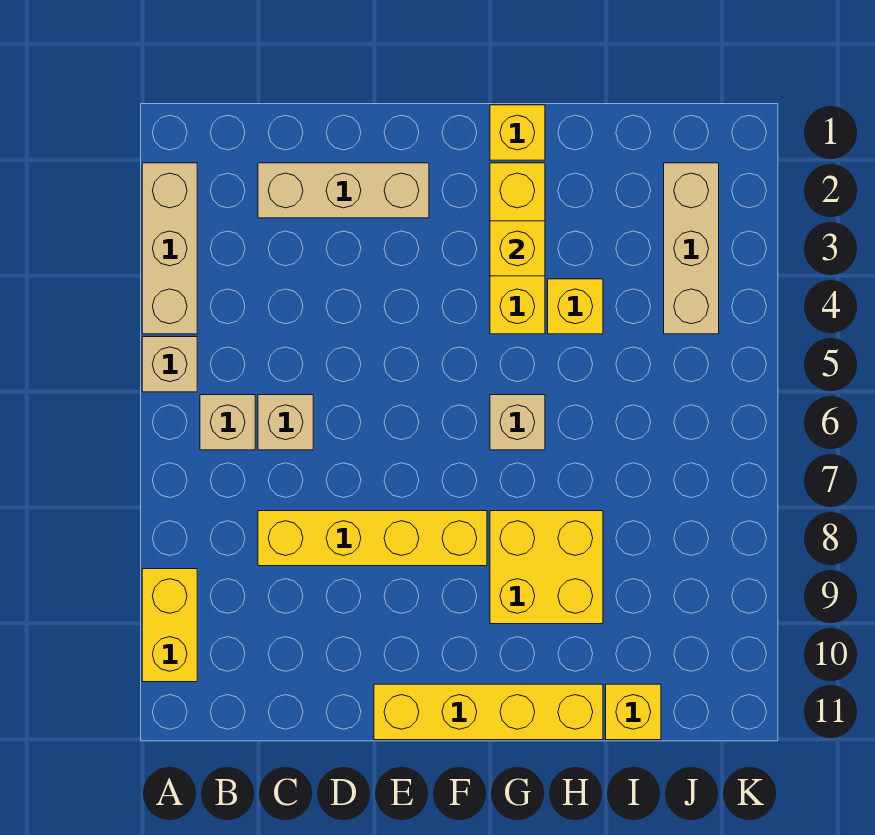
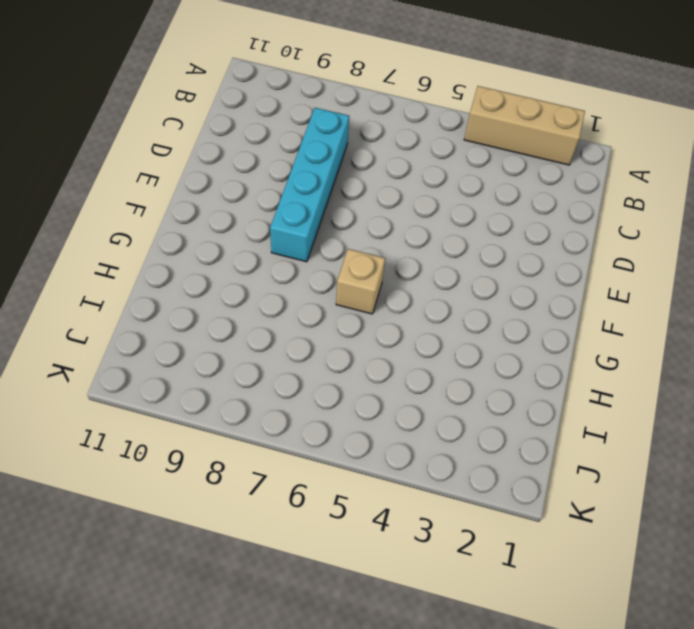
cyan 1x4 brick [270,108,349,262] -> yellow 1x4 brick [258,511,487,566]
none -> tan 1x1 brick [142,337,197,392]
none -> yellow 1x2 brick [142,569,197,682]
none -> tan 1x1 brick [200,395,255,450]

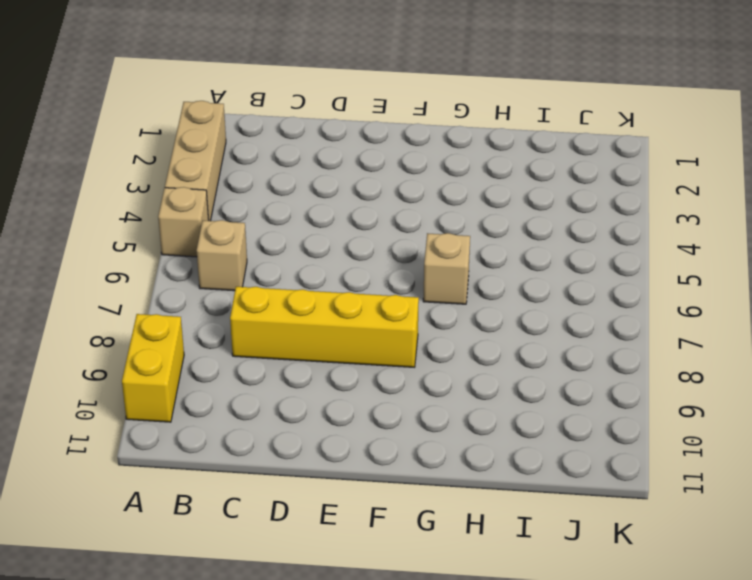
none -> tan 1x3 brick [258,163,429,218]
none -> tan 1x1 brick [258,395,313,450]
none -> yellow 1x4 brick [374,684,603,740]

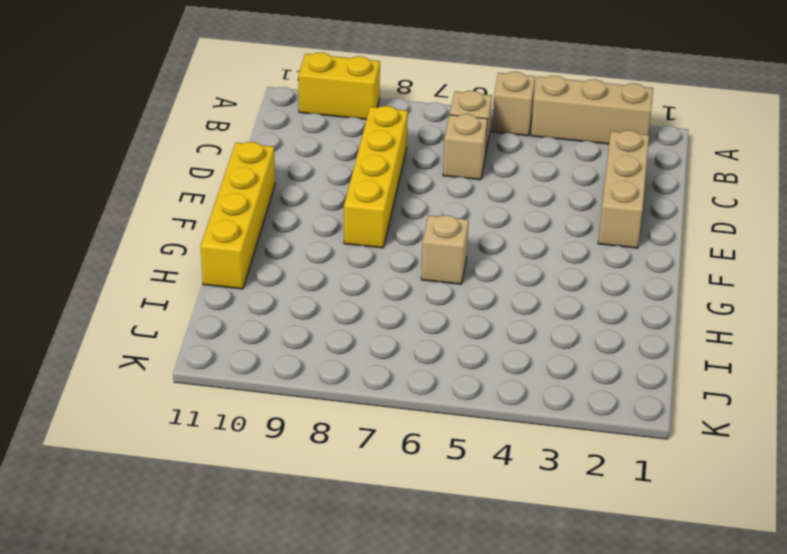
none -> yellow 1x1 brick [490,105,545,160]
none -> yellow 1x3 brick [490,163,545,334]
none -> yellow 2x2 brick [490,511,603,624]

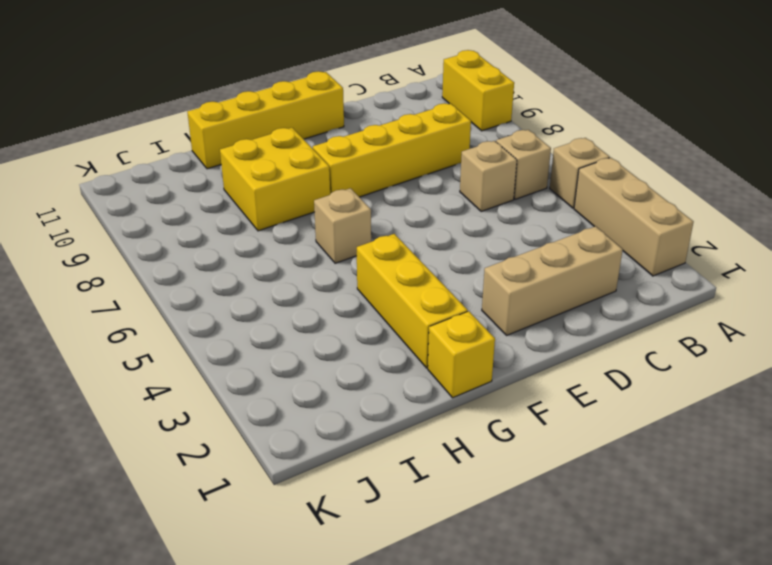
none -> yellow 1x1 brick [548,279,603,334]
none -> yellow 1x1 brick [606,684,661,740]
none -> tan 1x3 brick [664,163,719,334]

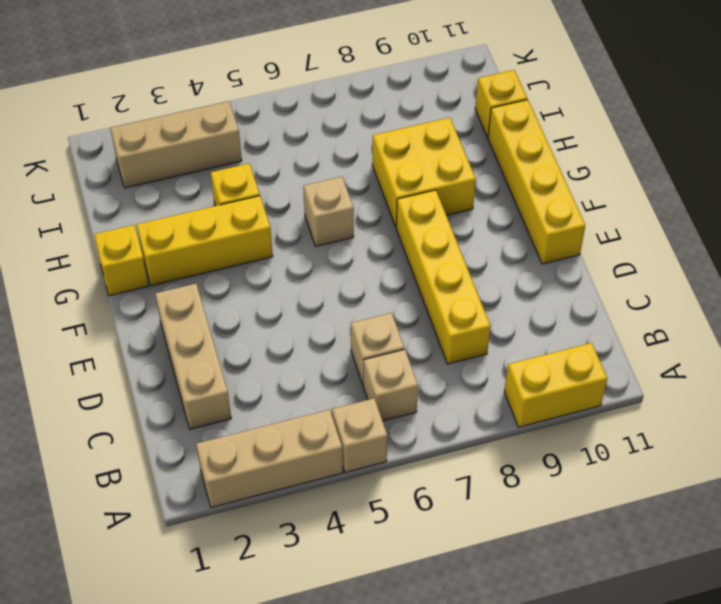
none -> yellow 1x1 brick [490,221,545,276]

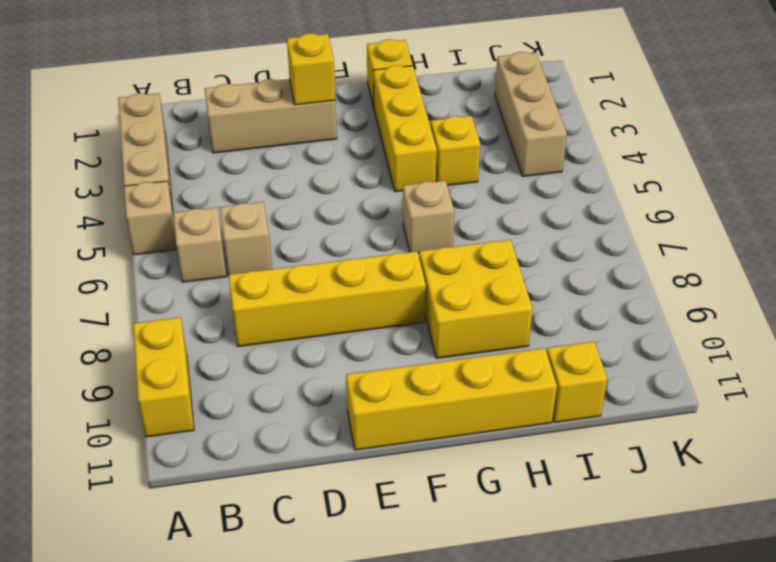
yellow 1x1 brick [287,33,335,105] -> yellow 1x1 brick moved to [490,221,545,276]

